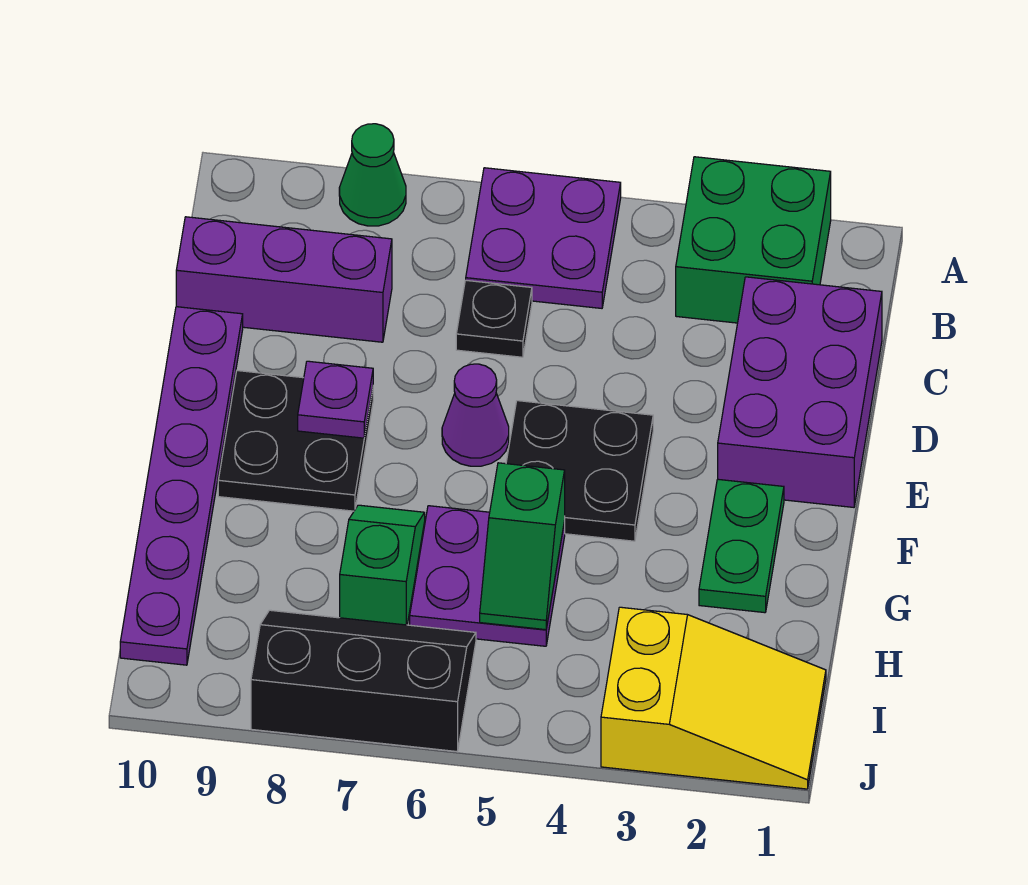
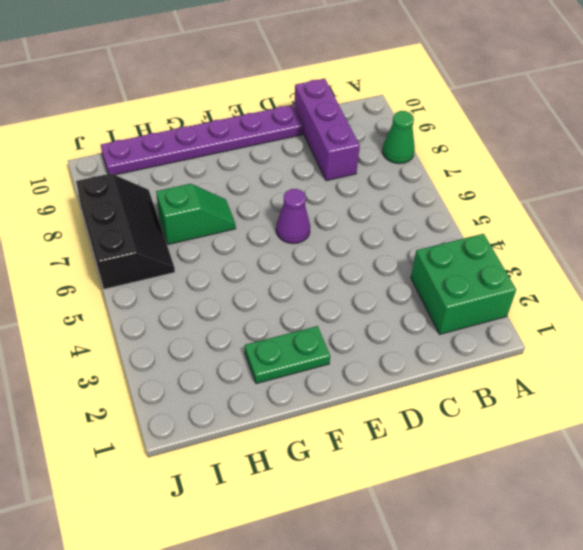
none -> purple 2x2 plate [466,168,621,308]
none -> purple 2x3 brick [718,277,882,507]
none -> black 1x1 plate [456,280,532,357]

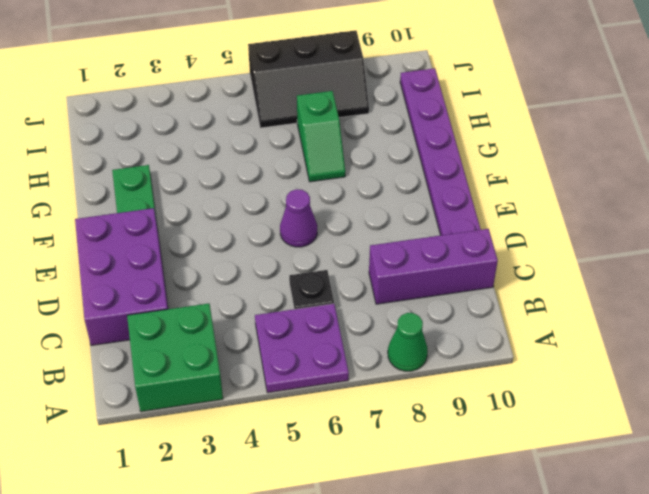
none -> black 2x2 plate [506,401,653,541]
none -> black 2x2 plate [218,371,373,511]
none -> purple 2x2 plate [410,506,565,646]

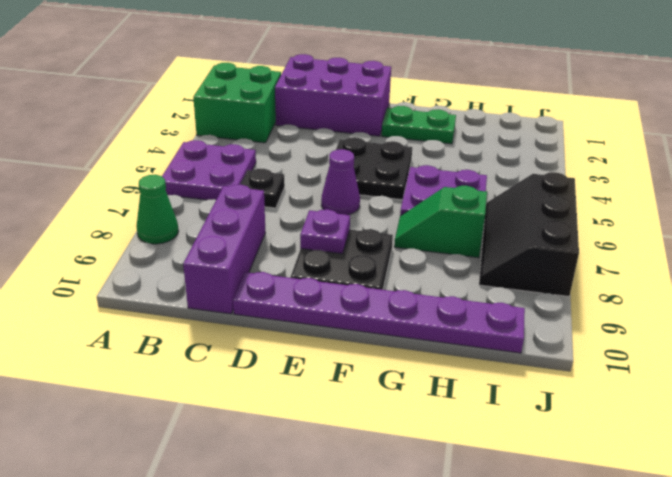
none -> yellow 2x3 slope [601,607,826,789]
none -> green 1x2 slope [480,463,565,630]

